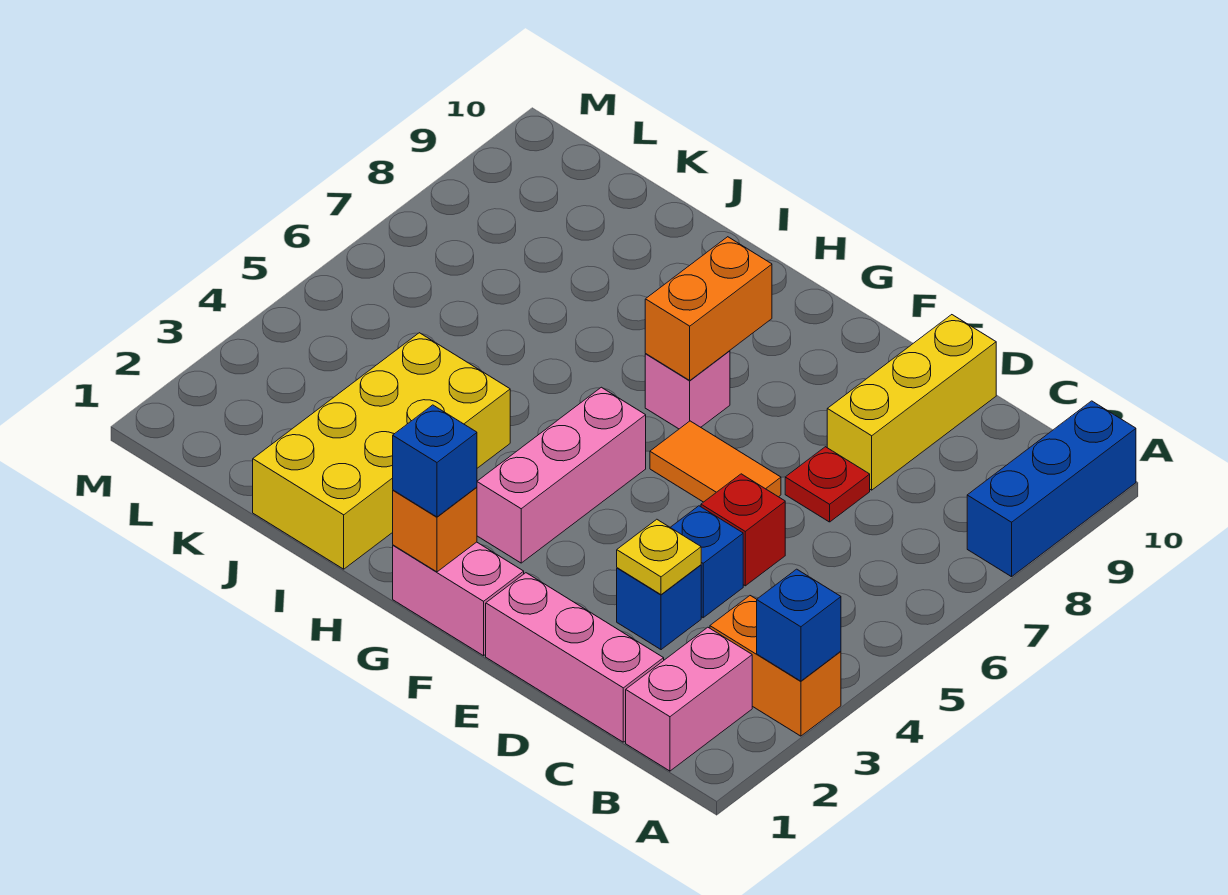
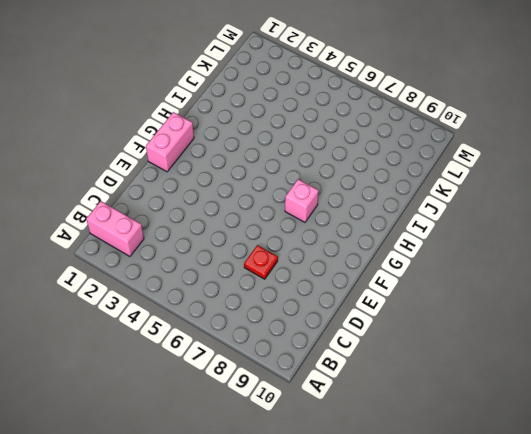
none -> orange 1x2 brick [710,596,841,736]
none -> blue 1x3 brick [967,401,1136,577]
none -> pink 1x3 brick [486,573,664,742]

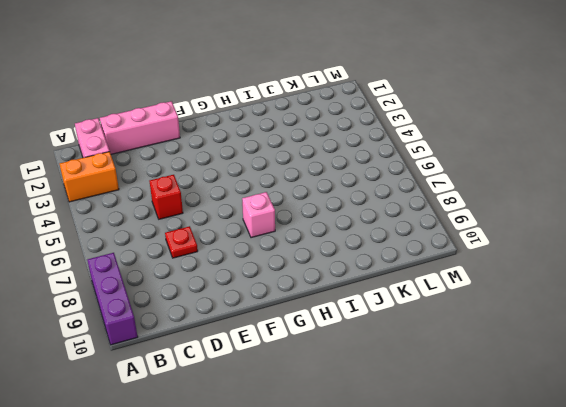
purple 1x3 brick [87,253,138,345] -> blue 1x3 brick [967,401,1136,577]
none -> blue 1x1 brick [617,565,701,650]
none -> blue 1x1 brick [670,506,743,618]
none -> yellow 1x3 brick [827,315,996,490]

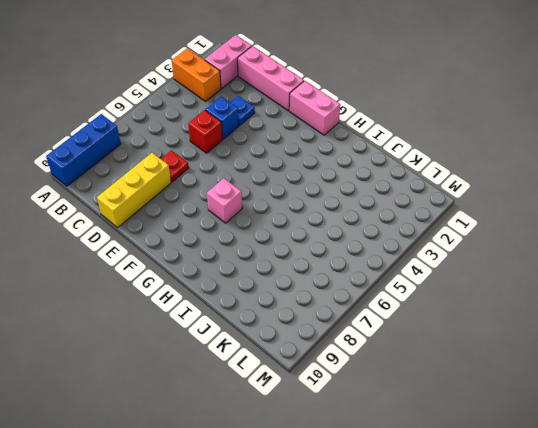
blue 1x1 plate [230,96,255,126] -> blue 1x1 brick [617,565,701,650]
none -> orange 1x2 tile [650,421,781,502]
none -> pink 1x3 brick [477,387,646,563]
none -> yellow 2x4 brick [253,333,510,569]

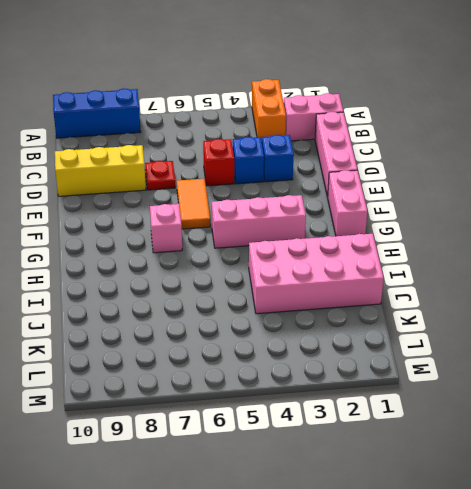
pink 2x4 brick [249,234,384,314] -> yellow 2x4 brick [253,333,510,569]
none -> blue 1x1 brick [757,569,841,681]
none -> yellow 1x1 plate [617,519,701,595]
none -> orange 1x1 brick [393,487,477,572]

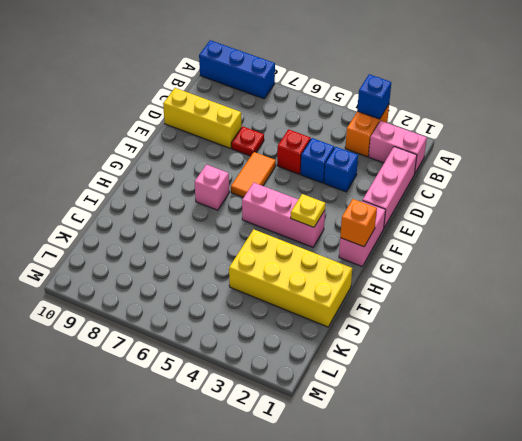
yellow 1x1 plate [291,194,325,227] -> yellow 1x1 plate moved to [617,519,701,595]
none -> orange 1x2 brick [645,237,772,380]
none -> blue 1x1 brick [393,405,477,517]

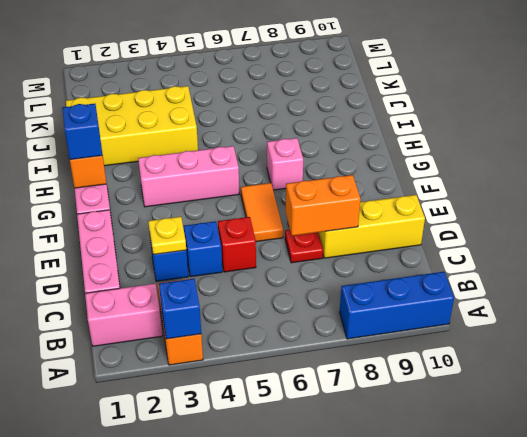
orange 1x2 brick [285,175,360,236] -> orange 1x2 brick moved to [645,237,772,380]

